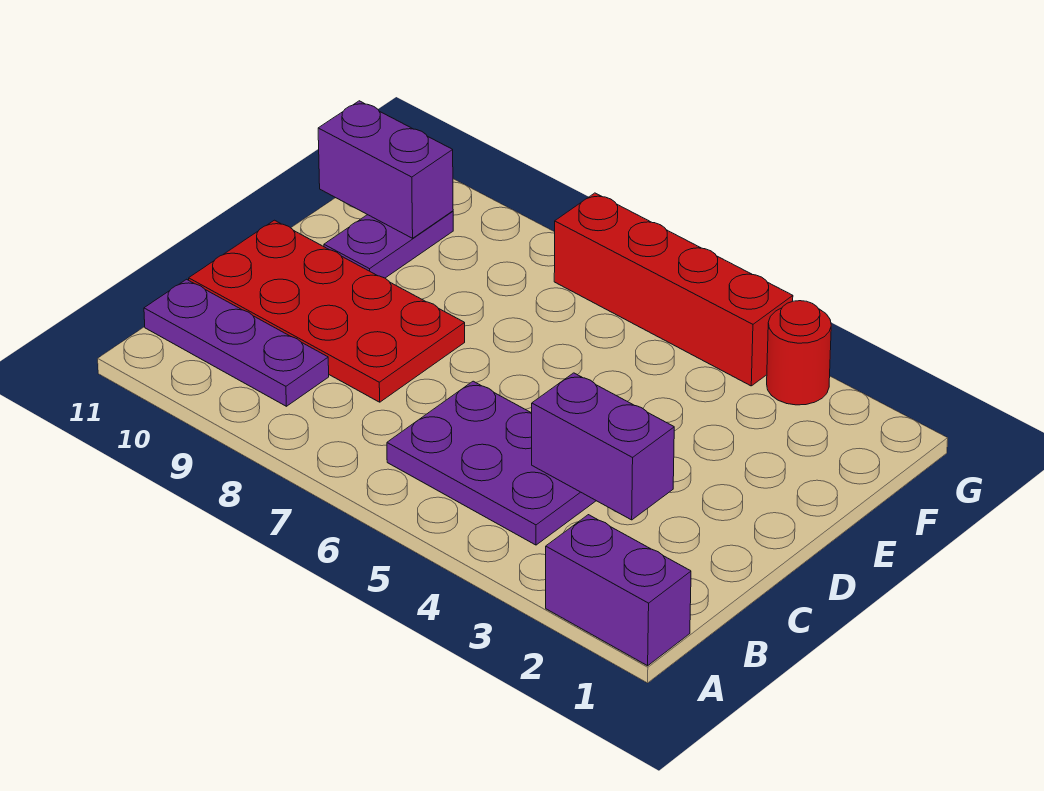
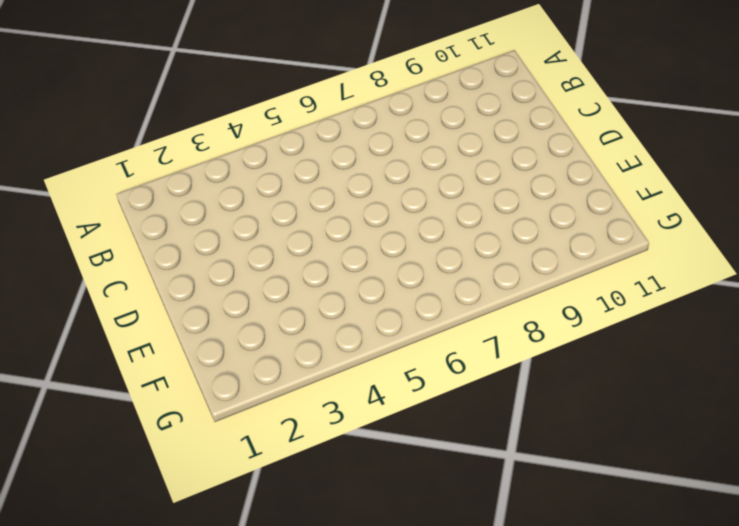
none -> purple 1x2 brick [546,515,691,666]
none -> purple 2x3 plate [387,381,596,545]

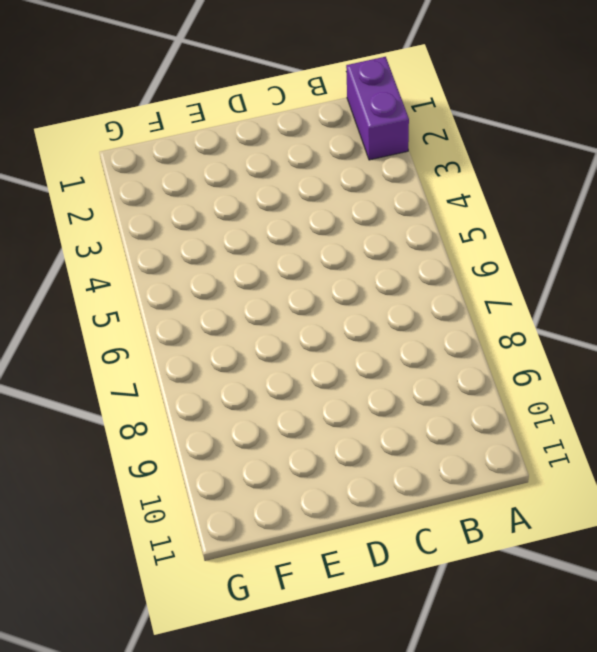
none -> purple 2x3 plate [387,381,596,545]
none -> purple 1x3 plate [144,279,329,406]

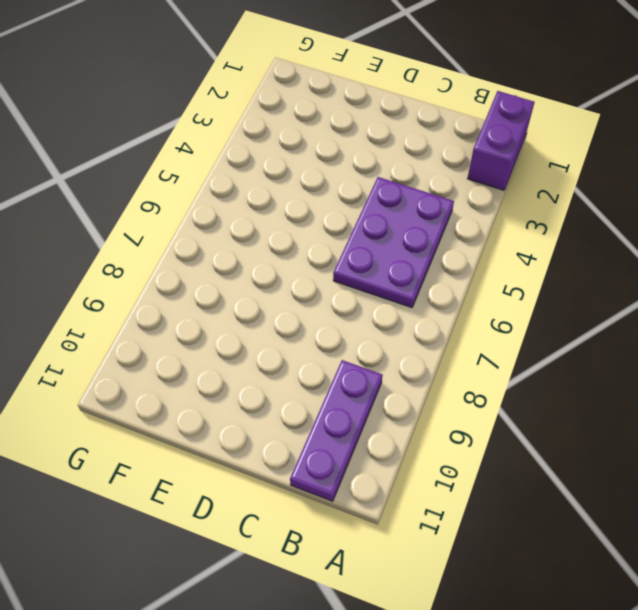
none -> red 2x4 plate [189,220,465,402]
none -> purple 1x2 plate [324,211,453,278]

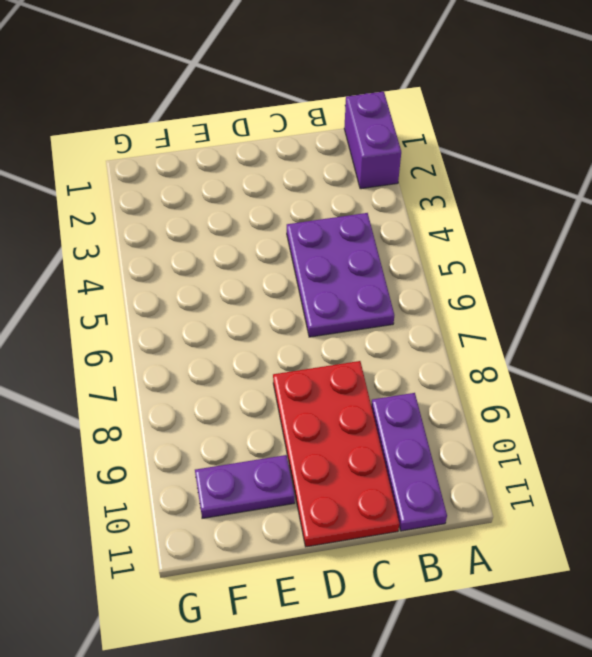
none -> red 1x1 round brick [767,301,831,405]
none -> red 1x4 brick [554,193,793,386]

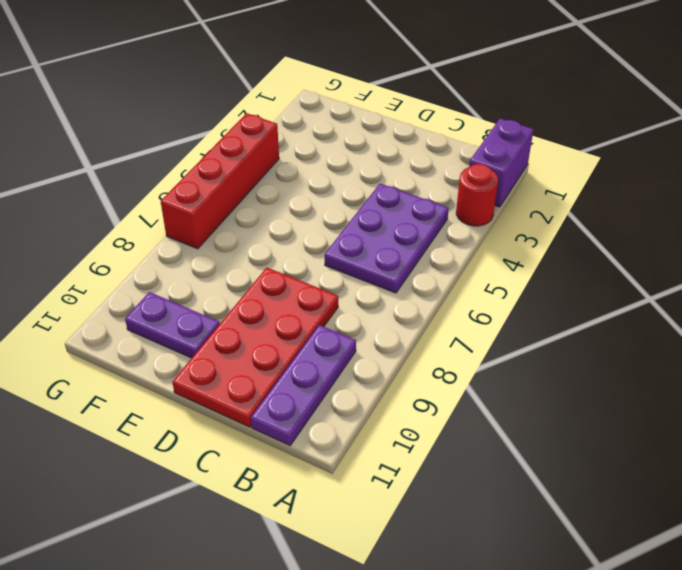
red 1x1 round brick [456,164,498,226] -> red 1x1 round brick moved to [767,301,831,405]
none -> purple 1x2 brick [532,373,674,520]
none -> purple 1x2 brick [318,101,453,238]

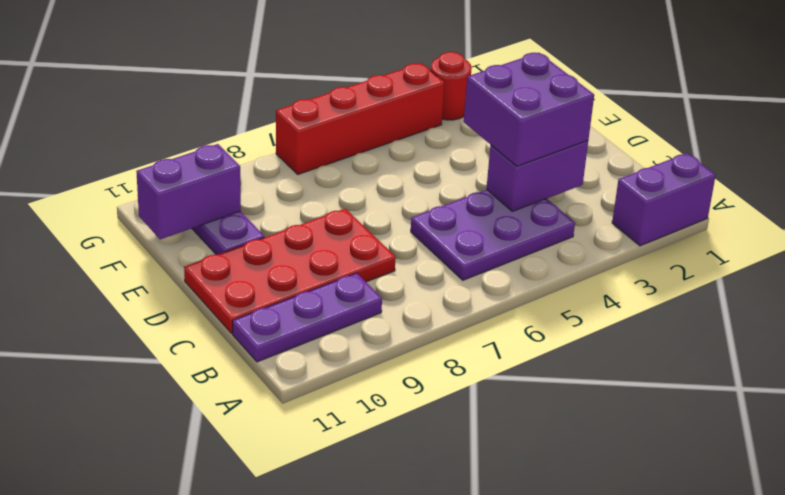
purple 2x2 brick [464,53,594,166] -> none

